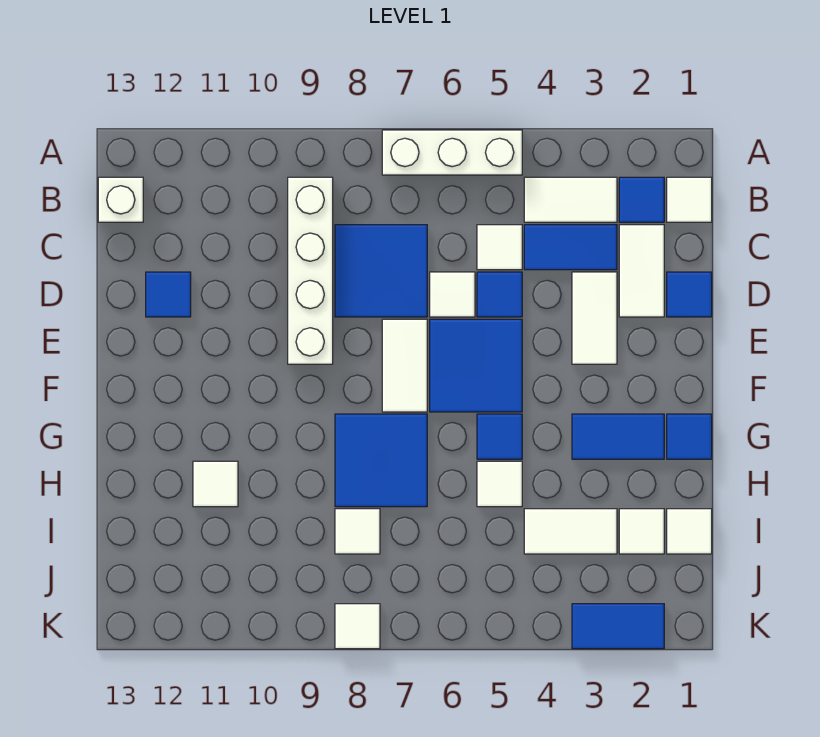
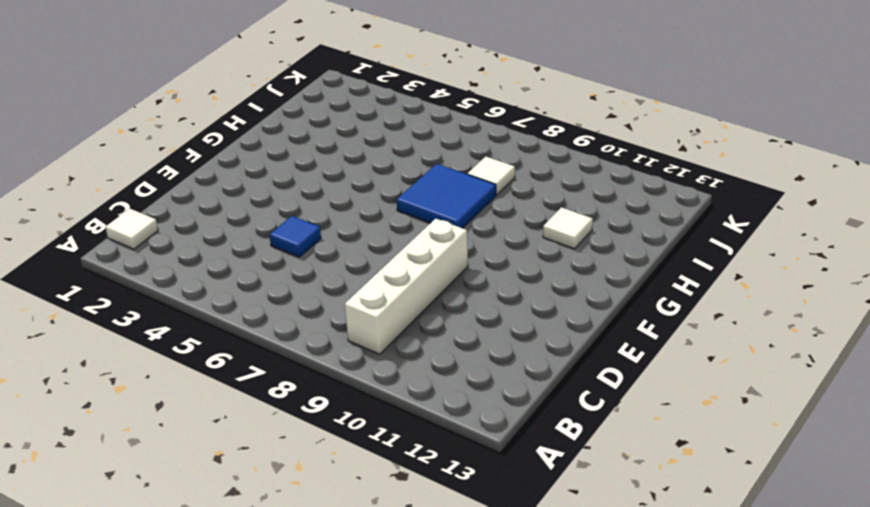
none -> white 1x3 brick [382,130,522,175]
none -> blue 1x1 tile [619,177,664,222]
none -> white 1x2 tile [524,177,617,222]

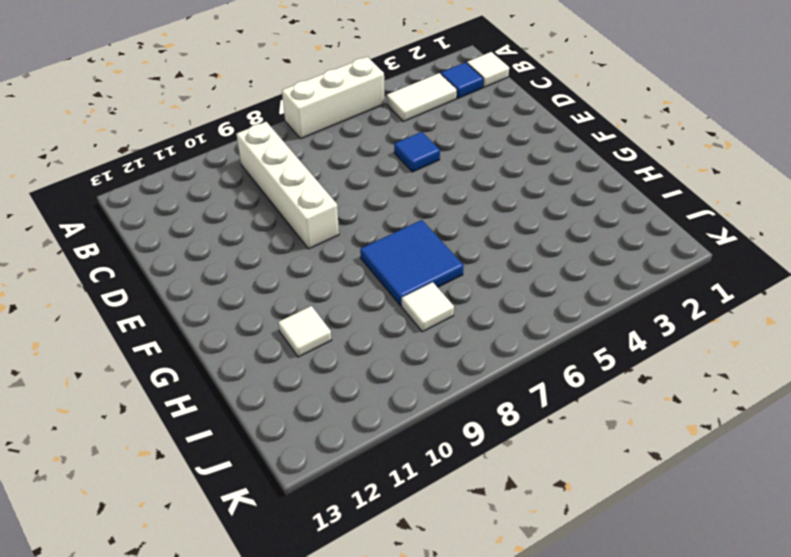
none -> white 1x1 brick [98,177,143,222]
none -> white 1x2 tile [619,225,664,317]
none -> blue 1x2 tile [524,225,617,270]

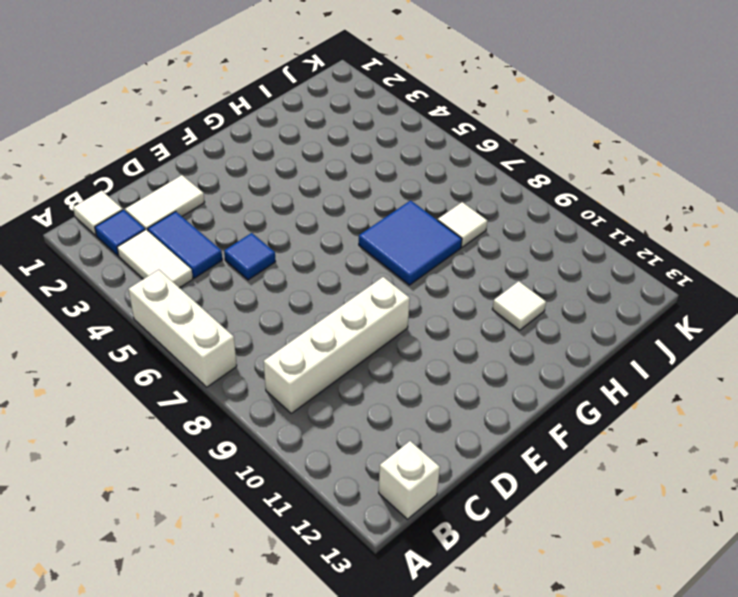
none -> white 1x1 tile [477,225,522,270]
none -> blue 2x2 tile [335,225,427,317]
none -> blue 1x1 tile [667,272,712,317]

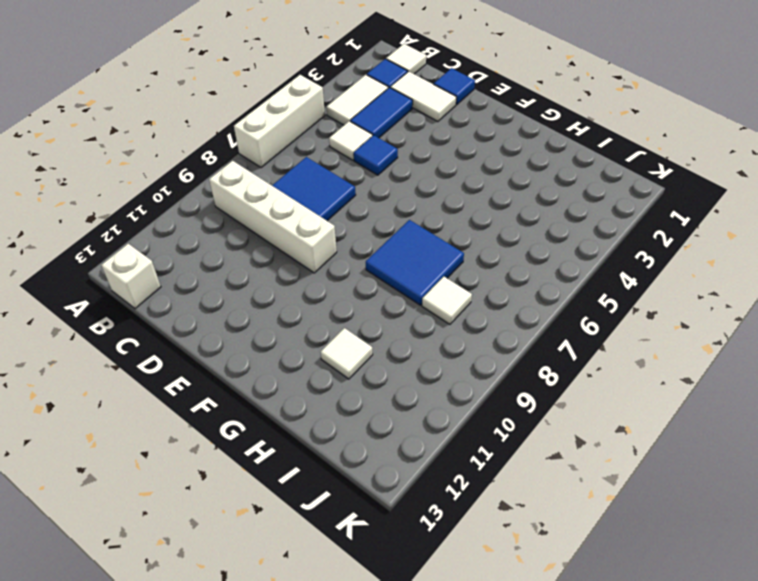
none -> white 1x2 tile [572,272,617,364]
none -> white 1x1 tile [430,272,475,317]
none -> blue 1x1 tile [146,272,191,317]

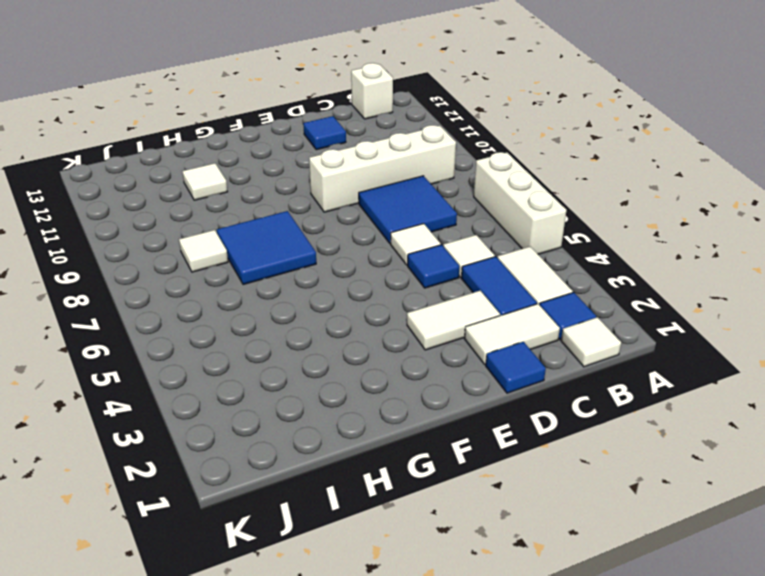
none -> blue 2x2 tile [430,319,522,412]
none -> white 1x2 tile [382,319,427,412]
none -> blue 1x1 tile [667,414,712,459]

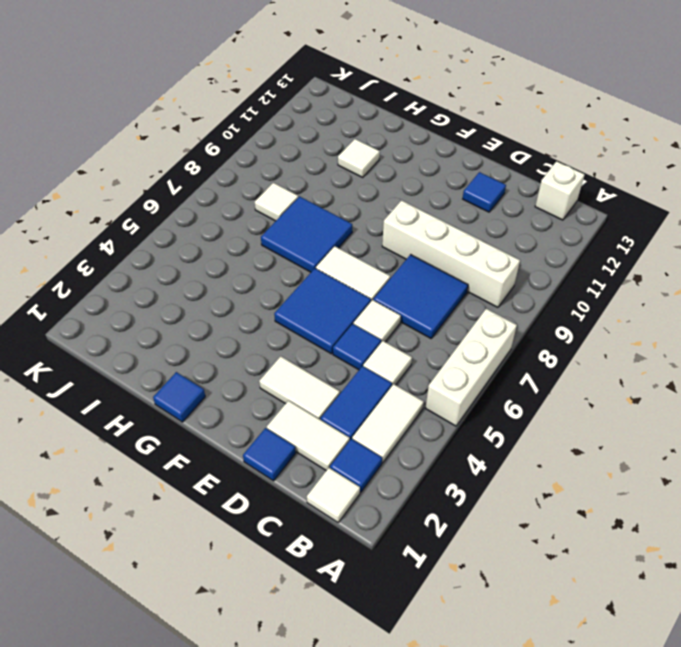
none -> blue 1x2 tile [572,414,664,459]
none -> blue 1x1 tile [477,414,522,459]
none -> white 1x1 tile [477,461,522,507]

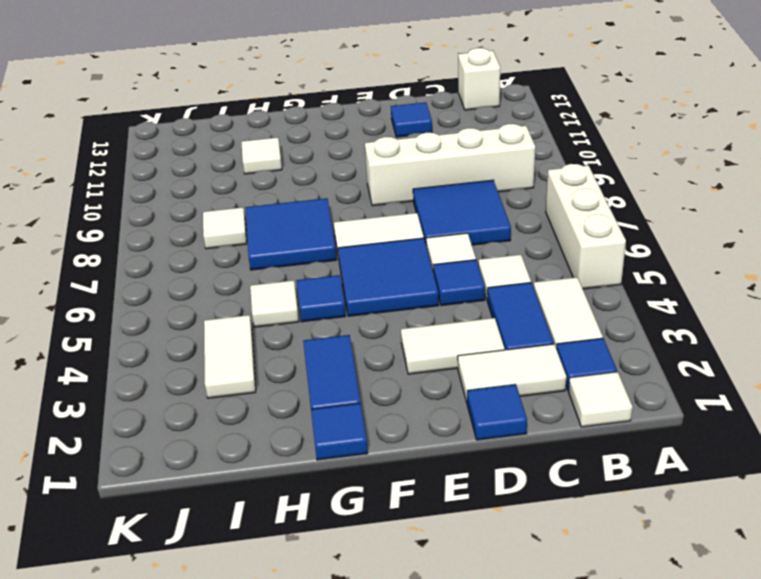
none -> white 1x1 tile [667,509,712,554]
none -> white 1x1 tile [619,509,664,554]
none -> blue 1x2 tile [572,604,664,649]

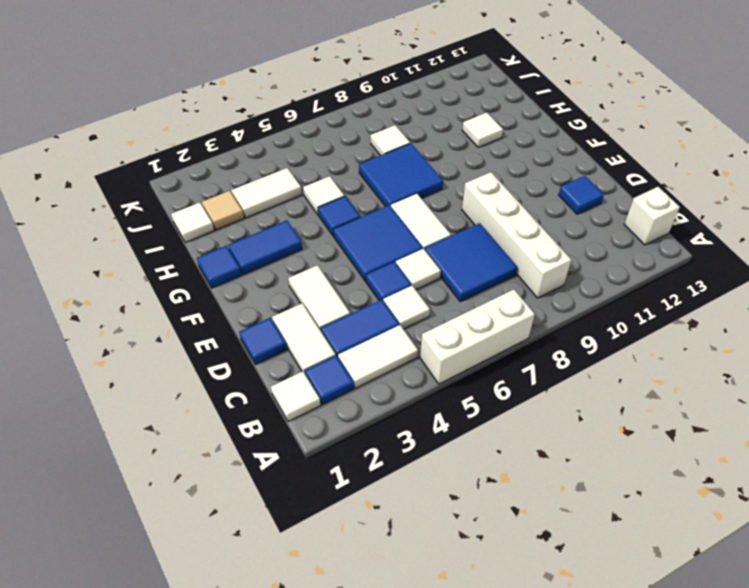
tan 1x1 tile [202,191,244,230] -> white 1x1 tile [619,509,664,554]
none -> blue 1x2 tile [572,604,664,649]
none -> white 1x1 tile [335,604,380,649]

